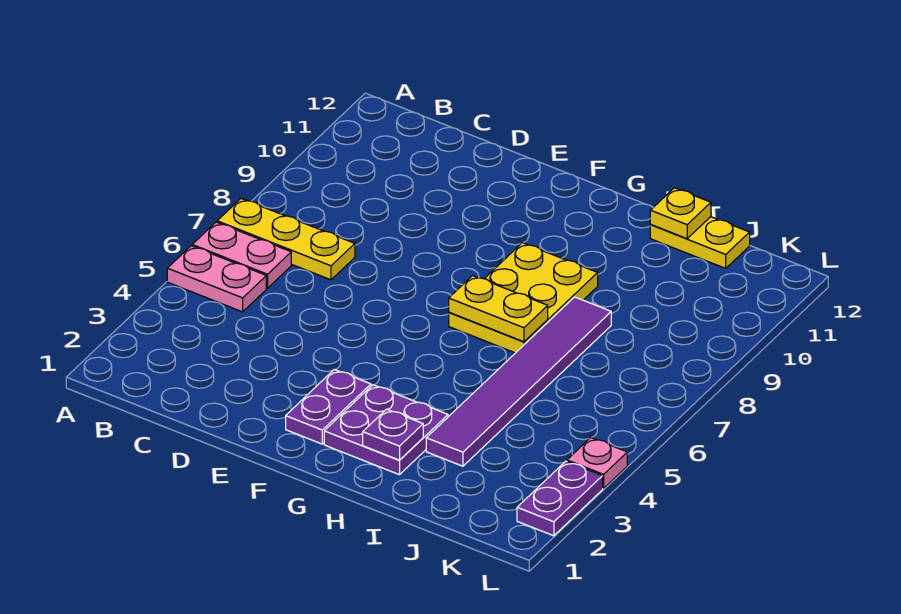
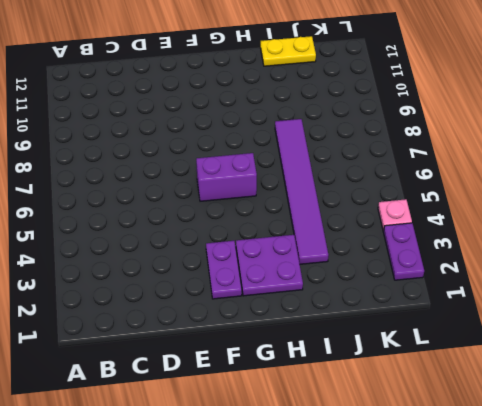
purple 1x2 brick [196,153,257,201] -> none
none -> pink 1x2 plate [167,246,266,312]
none -> pink 1x2 plate [192,222,291,288]
none -> yellow 1x3 plate [217,199,355,280]

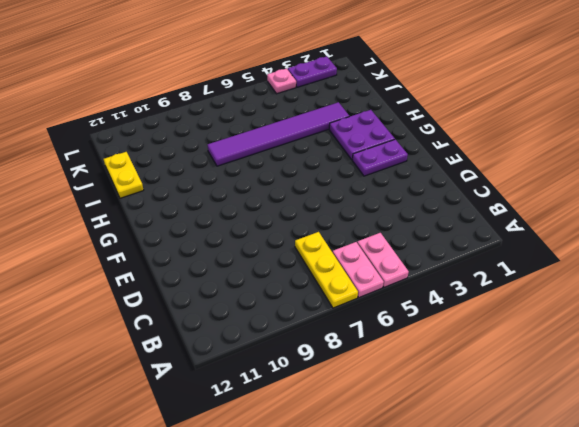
none -> yellow 2x3 plate [449,243,598,353]
none -> yellow 1x2 plate [449,276,548,342]
none -> purple 1x1 plate [363,409,423,460]

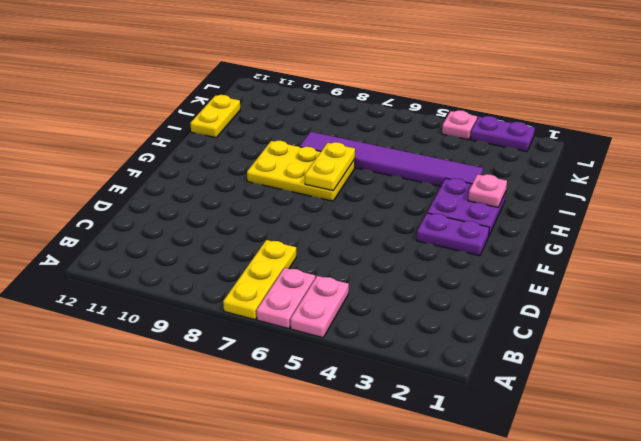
pink 1x1 plate [468,174,507,207] -> purple 1x1 plate [363,409,423,460]
none -> yellow 1x1 plate [650,188,711,239]

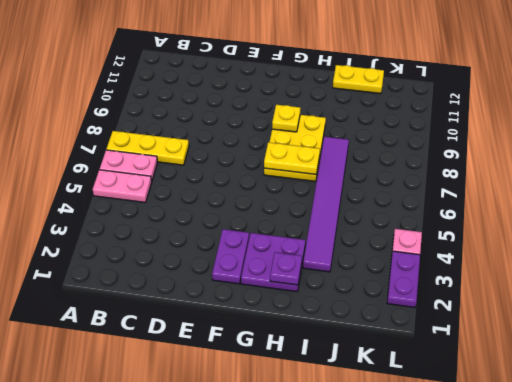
yellow 1x1 plate [272,105,300,132] -> yellow 1x1 plate moved to [650,188,711,239]

